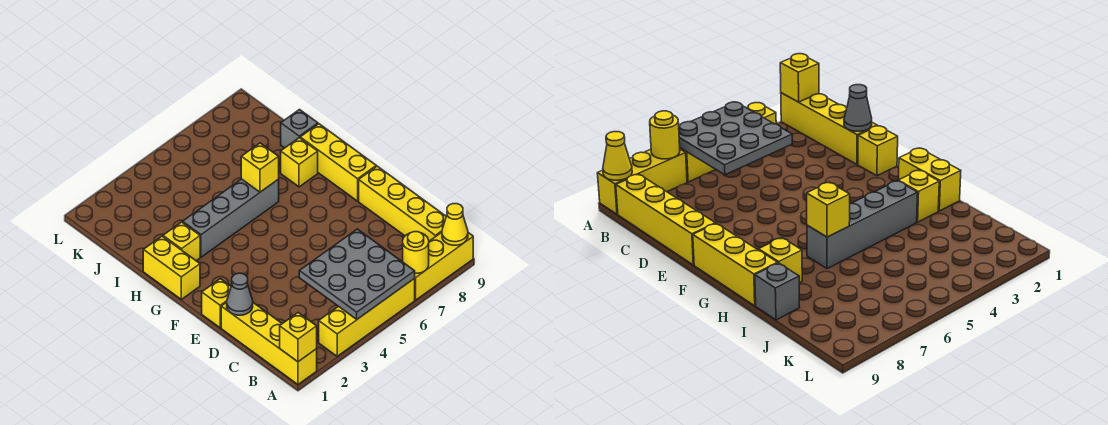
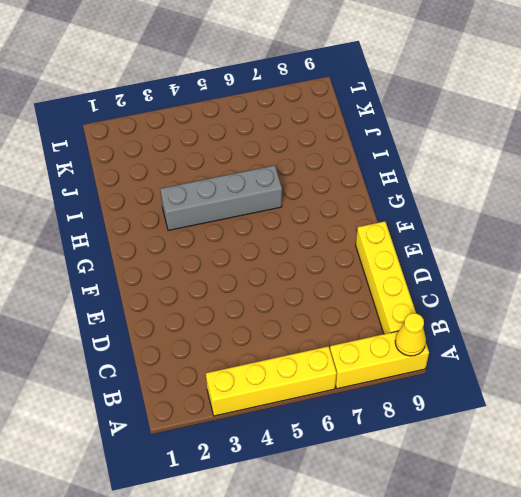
none -> yellow 1x4 brick [221,302,317,384]
none -> yellow 1x1 brick [202,279,231,328]
none -> yellow 1x3 brick [300,124,376,201]

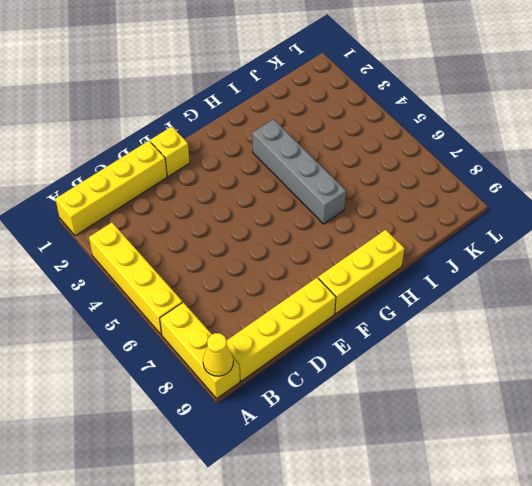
none -> yellow 1x2 brick [143,236,200,299]
none -> yellow 1x1 brick [163,222,200,261]
none -> yellow 1x1 brick [281,138,318,187]

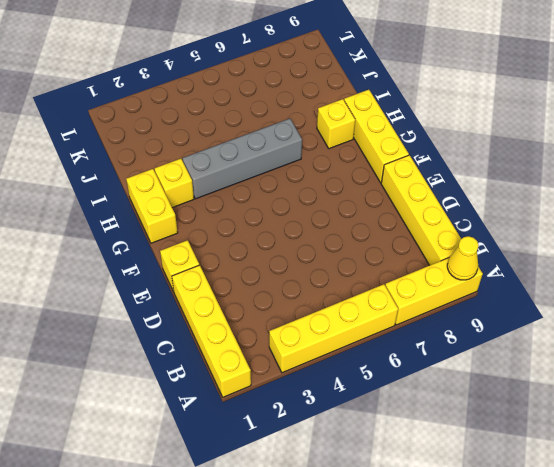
none -> grey 1x1 brick [281,110,318,148]
none -> yellow 1x1 brick [280,313,317,362]
none -> grey 3x3 plate [299,229,415,319]

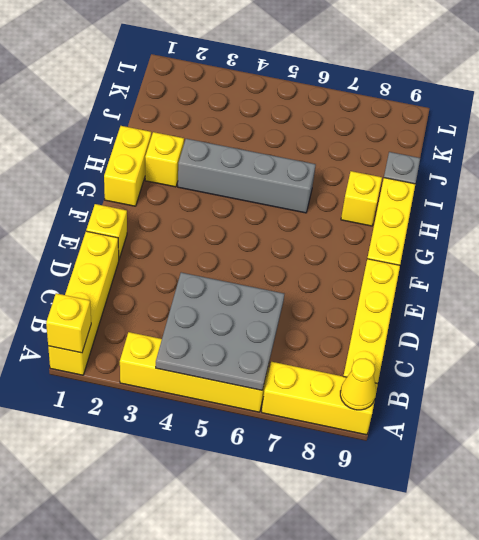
none -> yellow 1x1 round brick [403,232,429,273]
none -> grey 1x1 cone [227,273,253,315]
none -> yellow 1x1 brick [241,143,279,192]

